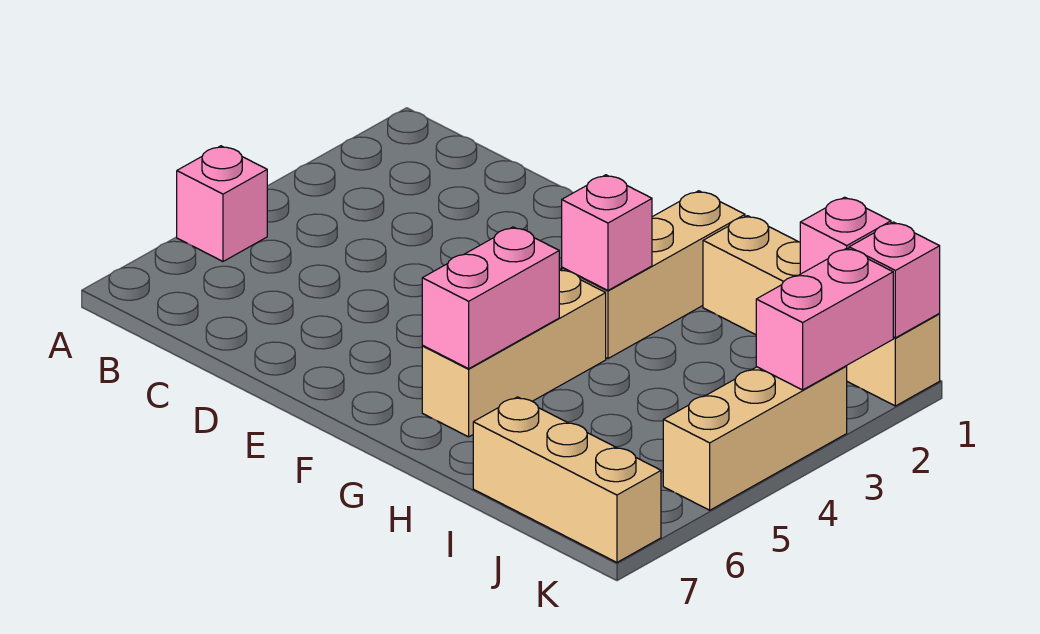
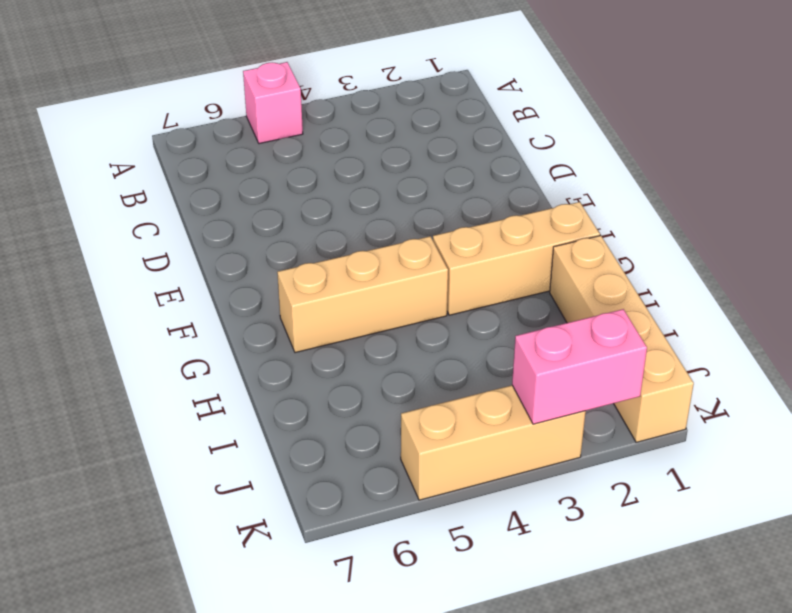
none -> tan 1x3 brick [473,397,661,562]
none -> pink 1x1 brick [562,175,652,290]

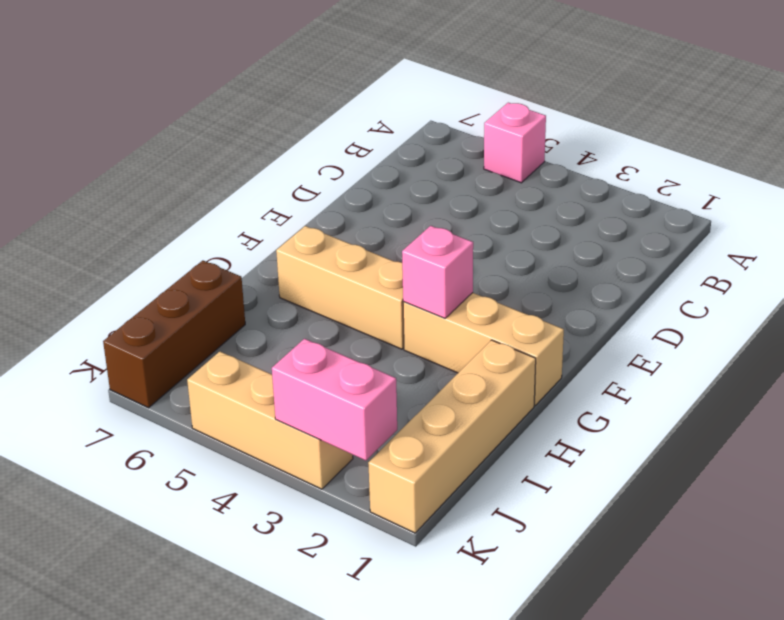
brown 1x3 brick [103,261,245,408] -> tan 1x3 brick [473,397,661,562]
none -> pink 1x2 brick [422,227,559,369]
none -> pink 1x1 brick [800,197,891,274]

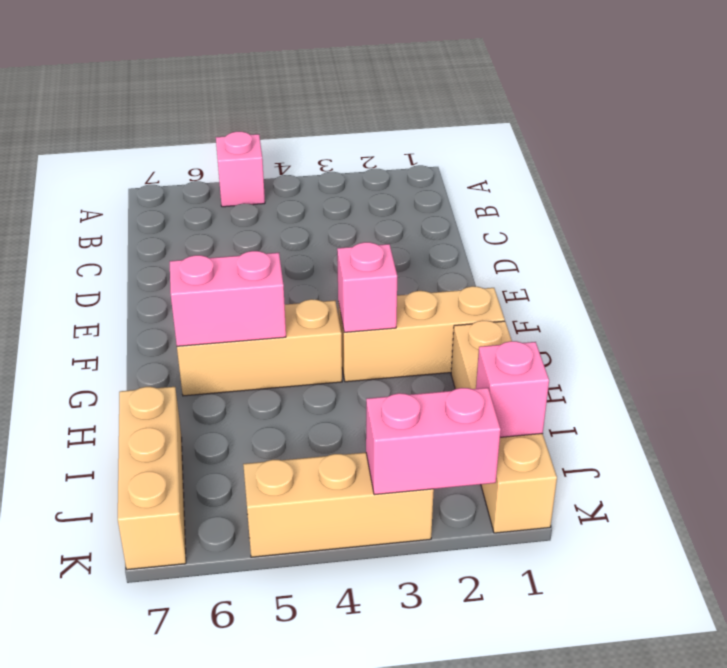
none -> pink 1x1 brick [849,222,940,338]

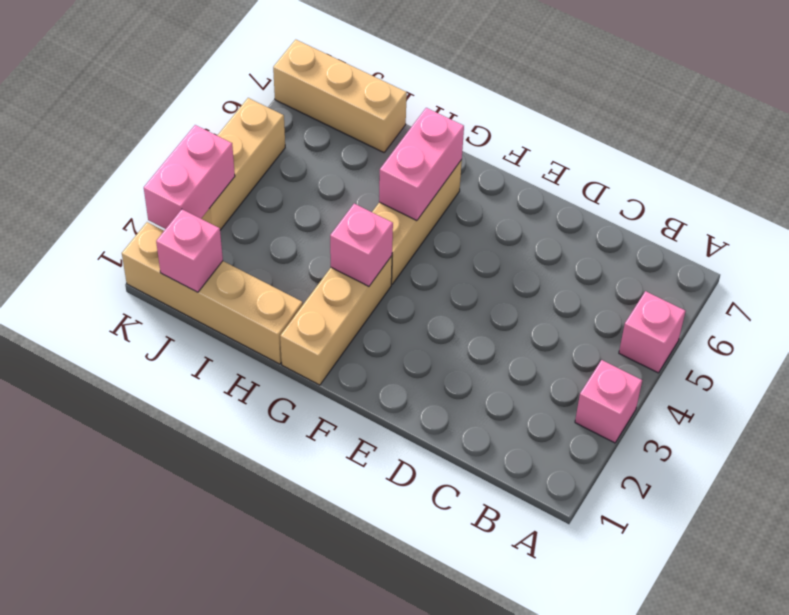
pink 1x1 brick [575,360,642,443] -> pink 1x1 brick moved to [849,222,940,338]

